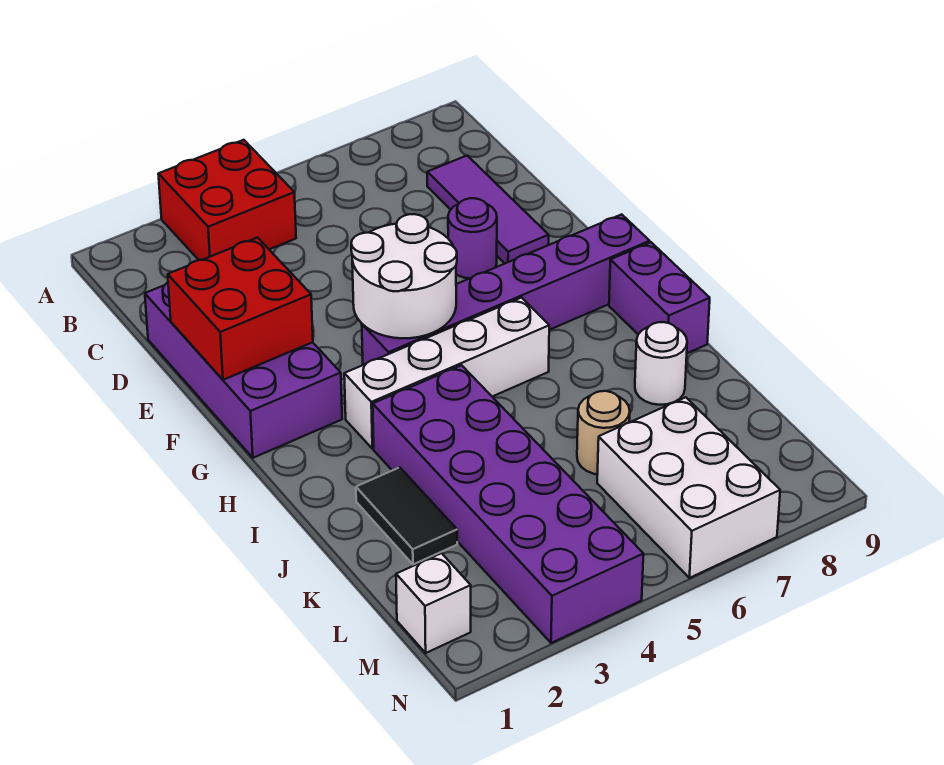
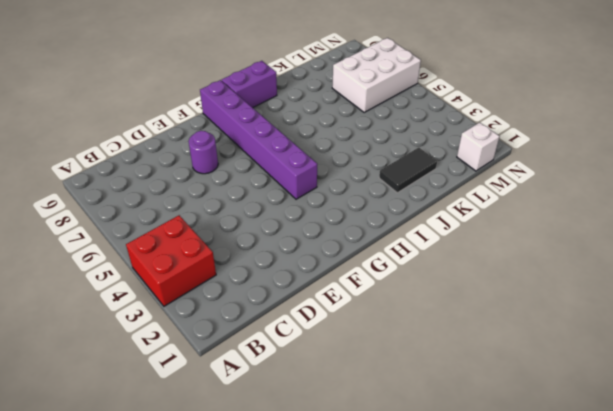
none -> purple 1x3 tile [427,156,549,263]
none -> purple 2x4 brick [145,283,342,458]
none -> white 1x4 brick [344,298,549,449]

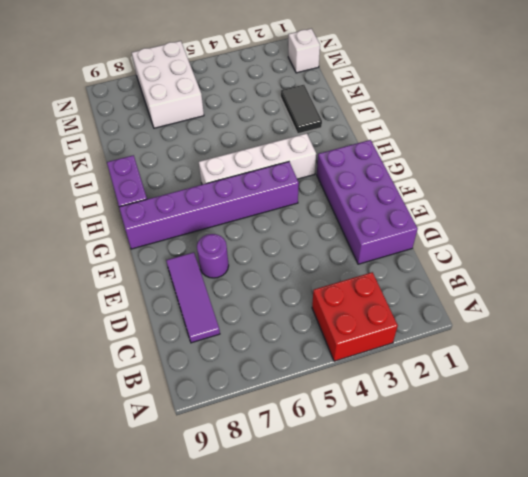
none -> purple 2x6 brick [373,365,643,643]
none -> white 1x1 round brick [635,322,687,405]
none -> tan 1x1 round brick [577,391,630,474]

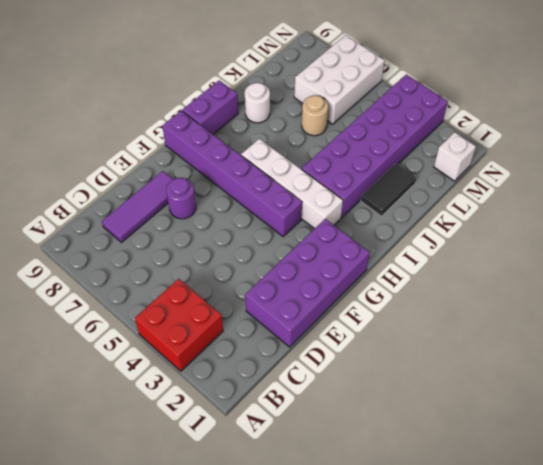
none -> red 2x2 brick [168,238,313,380]
none -> white 2x2 round brick [351,214,457,338]

